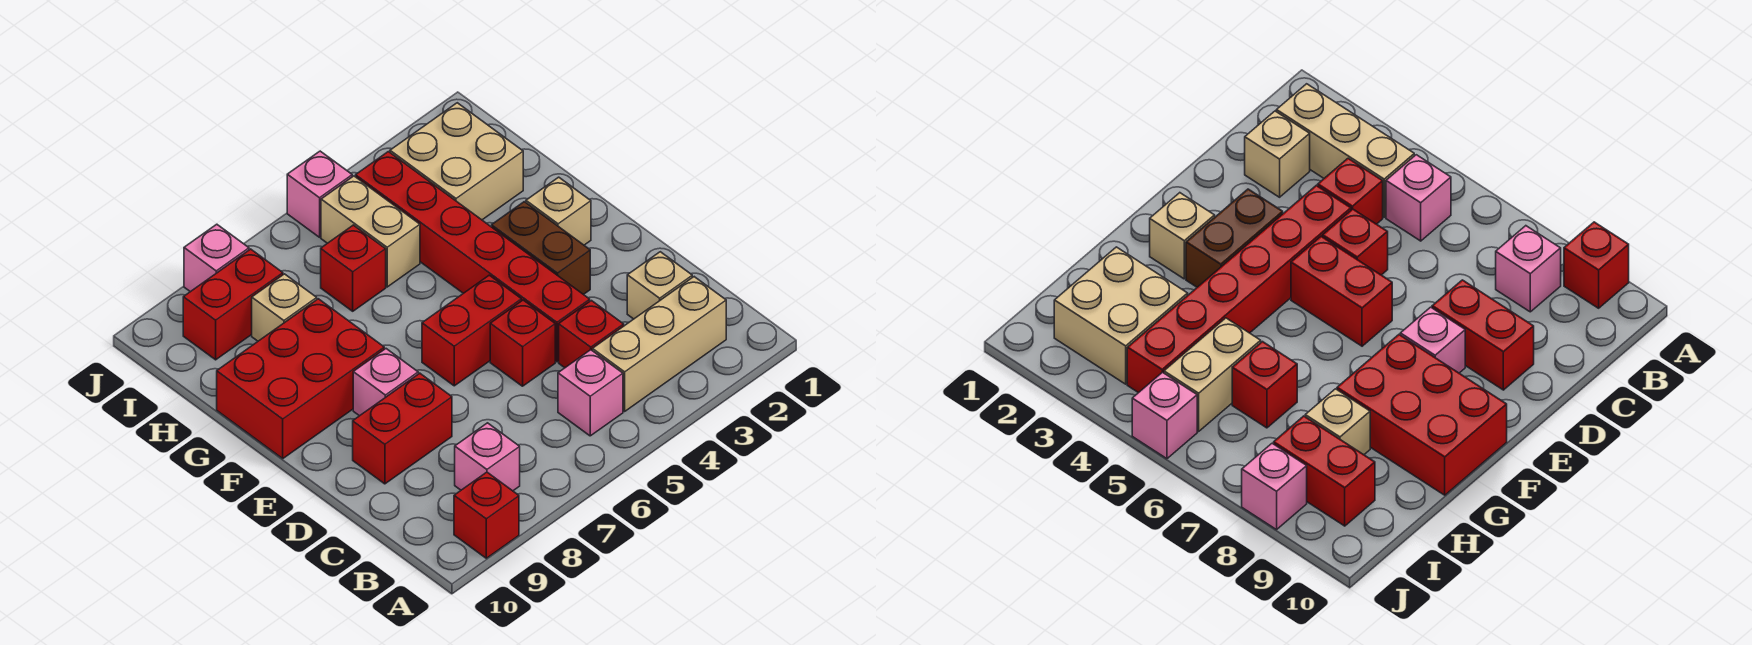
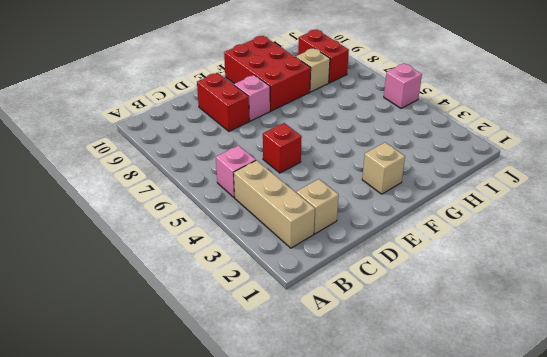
none -> red 1x1 brick [454,472,519,558]
none -> pink 1x1 brick [455,423,520,491]
none -> red 1x1 brick [559,301,624,368]

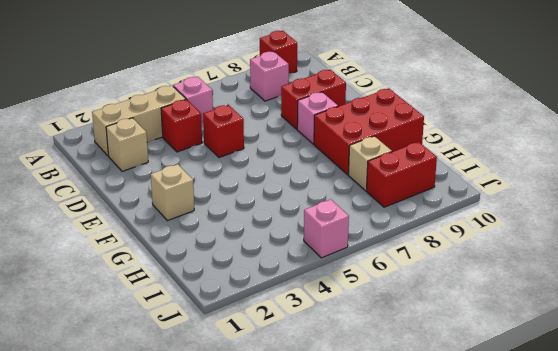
none -> red 1x6 brick [356,152,590,362]
none -> brown 1x2 brick [492,202,590,295]
none -> red 1x2 brick [422,275,521,386]

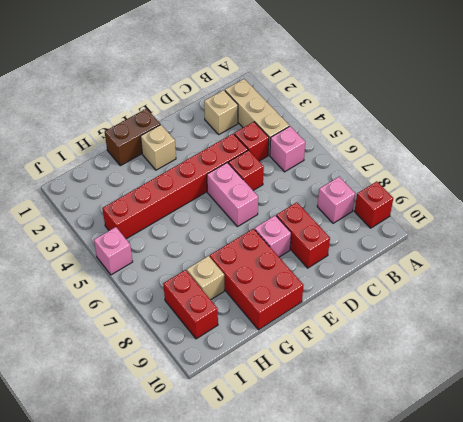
pink 1x2 brick [207,163,258,227] -> red 1x2 brick [422,275,521,386]
brown 1x2 brick [105,109,160,166] -> brown 1x2 brick moved to [492,202,590,295]
none -> tan 2x2 brick [390,103,523,220]
none -> tan 1x2 brick [321,176,420,287]
none -> red 1x1 brick [321,225,386,311]

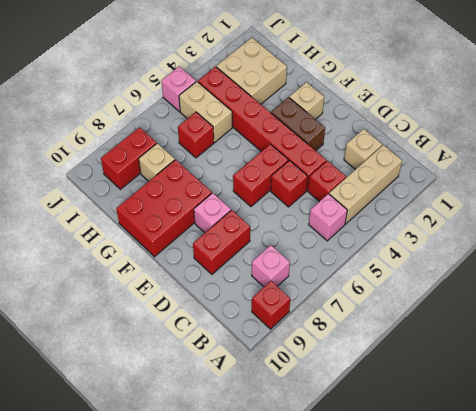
none -> pink 1x1 brick [184,224,249,292]

